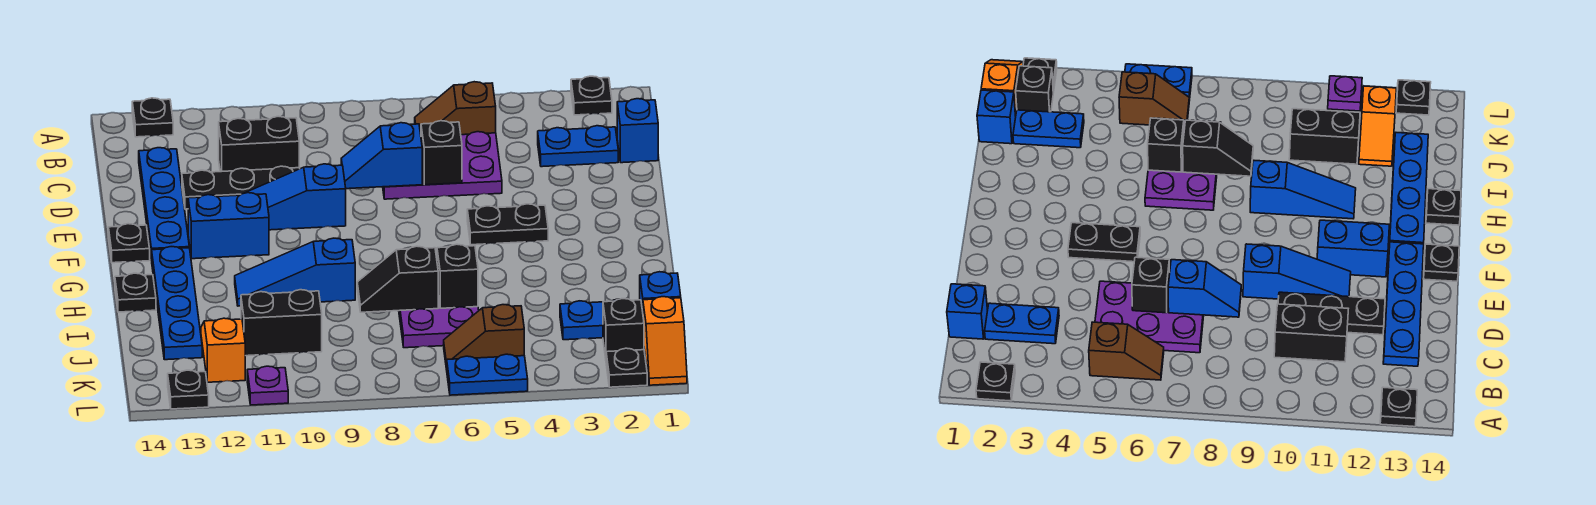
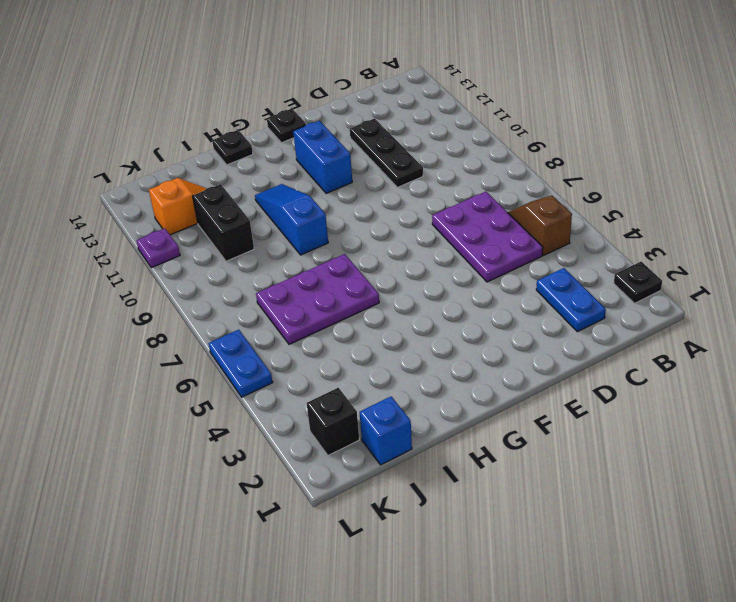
none -> black 1x1 plate [132,98,173,137]
none -> blue 1x1 brick [617,99,658,163]
none -> black 1x2 brick [219,116,299,172]
none -> blue 1x4 plate [139,148,189,260]

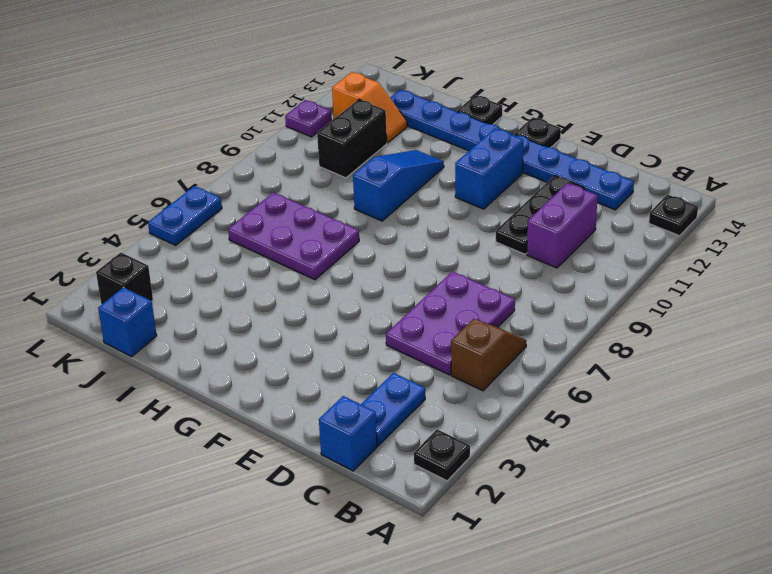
purple 1x2 brick [527,183,598,268] -> black 1x2 brick [219,116,299,172]
none -> blue 1x3 slope [246,164,346,230]
none -> black 1x2 plate [467,204,548,245]
none -> blue 1x2 plate [560,299,618,340]
none -> orange 1x2 slope [643,297,687,385]

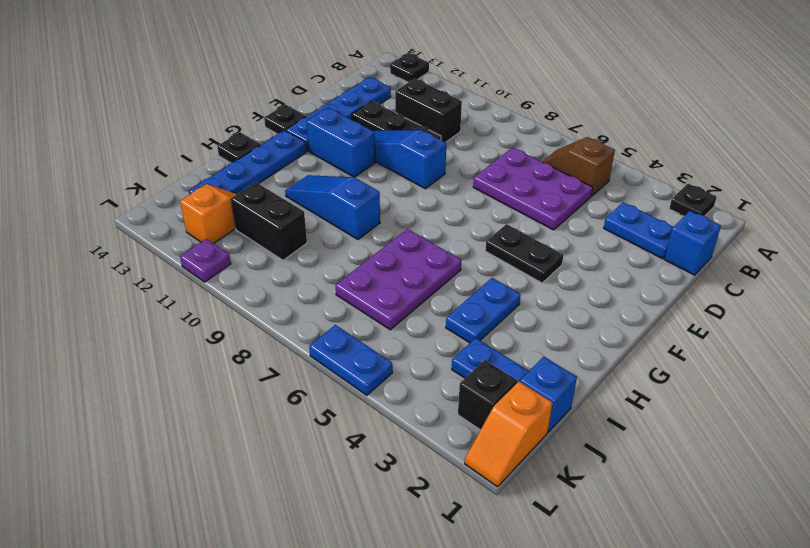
blue 1x2 plate [446,278,521,343] -> none
none -> brown 1x2 slope [444,305,524,370]
none -> black 1x1 plate [606,348,647,387]
none -> black 1x1 plate [168,370,209,409]
none -> black 1x1 brick [421,121,462,185]

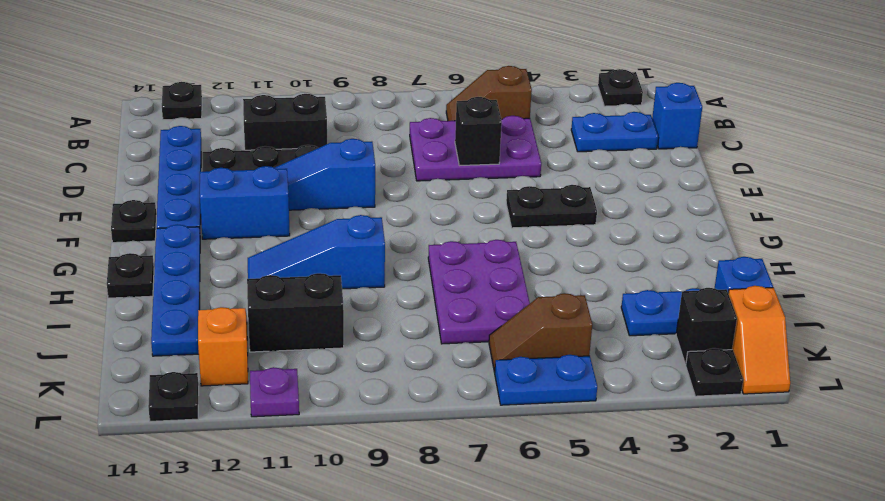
none -> blue 1x2 slope [341,123,422,189]
none -> black 1x1 brick [437,244,478,308]
none -> black 1x2 slope [357,246,438,312]

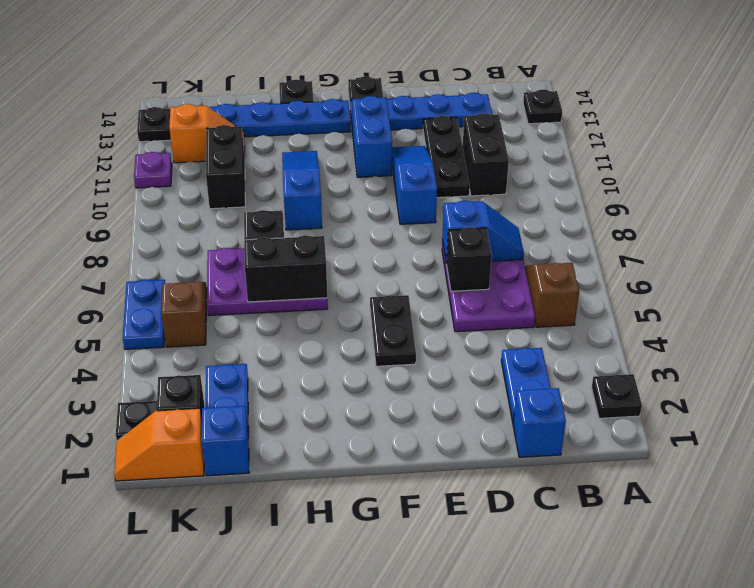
blue 1x2 slope [442,200,524,263] -> blue 1x2 slope turned to [341,123,422,189]
black 1x2 brick [244,235,327,302] -> black 1x1 brick [437,244,478,308]

